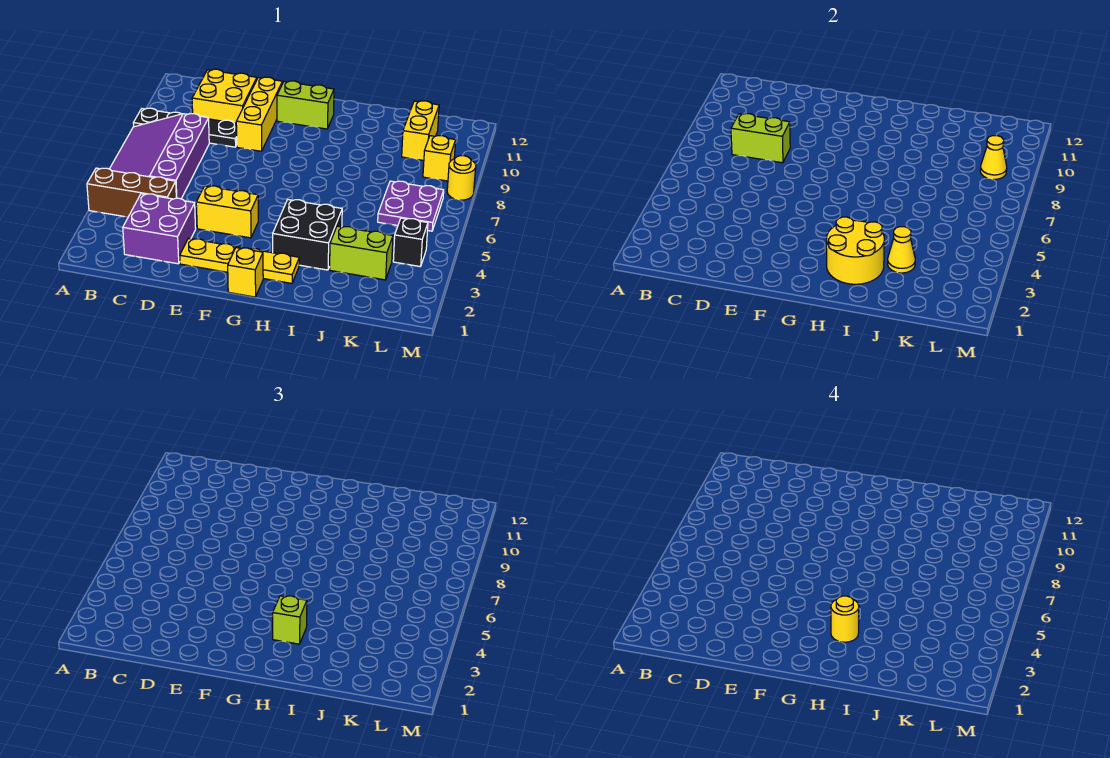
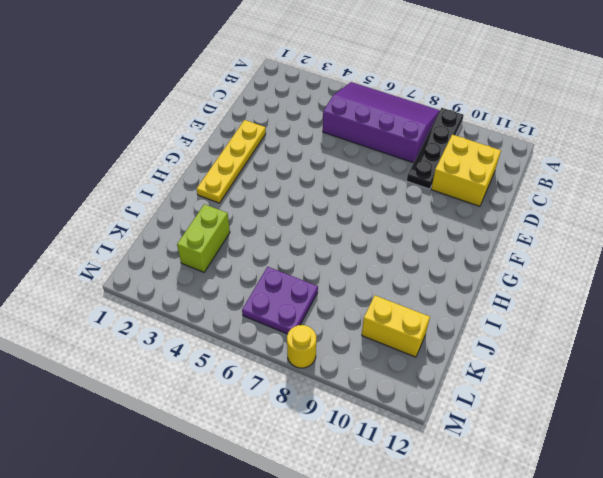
none -> brown 1x3 brick [87,168,176,217]
none -> purple 2x2 brick [123,194,196,264]
none -> yellow 1x2 brick [196,186,258,238]

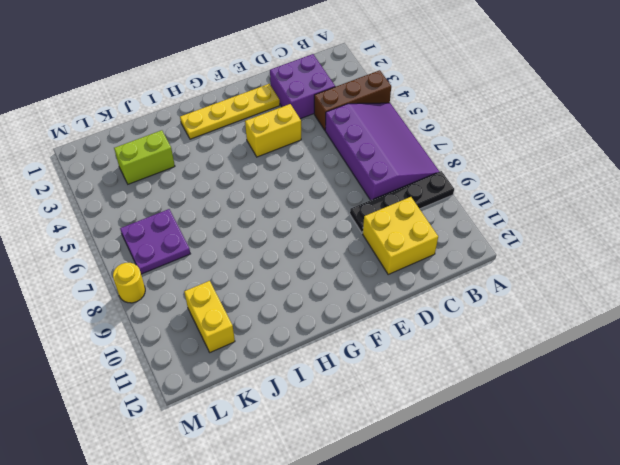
none -> yellow 1x3 brick [236,77,282,151]
none -> lime 1x2 brick [277,81,334,129]
none -> yellow 1x1 brick [228,248,263,297]

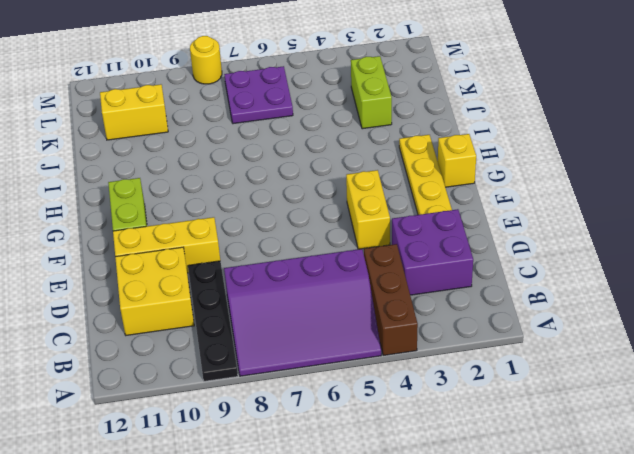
none -> black 2x2 brick [273,200,342,270]
none -> black 1x1 brick [393,218,428,267]
none -> yellow 1x1 brick [423,136,456,181]

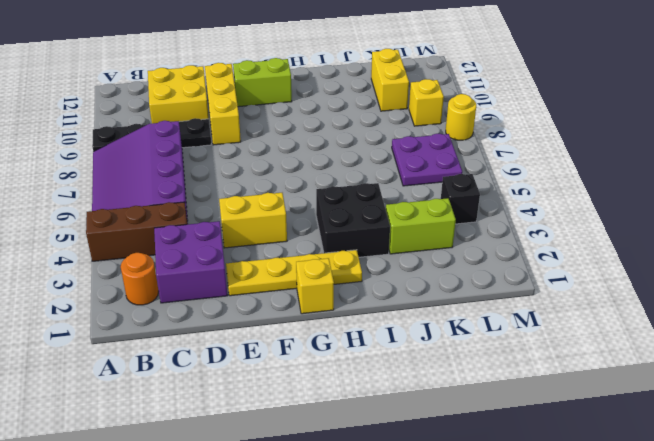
orange 1x1 round brick [121,253,159,305] -> none
none -> lime 1x2 brick [731,114,790,163]
none -> yellow 2x2 round brick [826,217,884,284]
none -> yellow 1x1 cone [887,227,915,273]

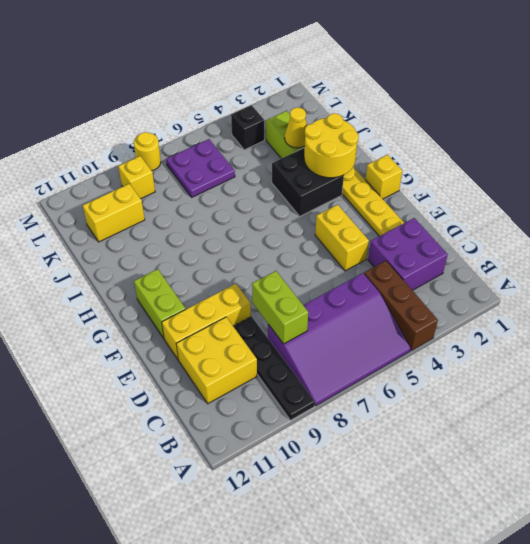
none -> yellow 1x1 cone [980,136,1007,179]
none -> lime 1x1 brick [273,596,307,644]
none -> yellow 1x1 round brick [831,596,859,642]

